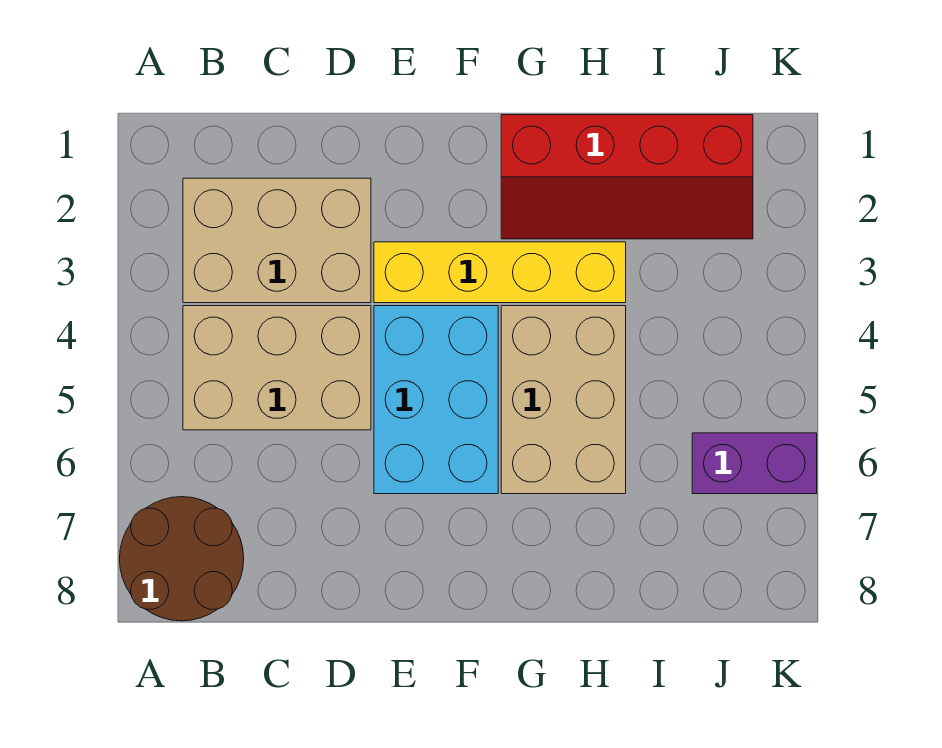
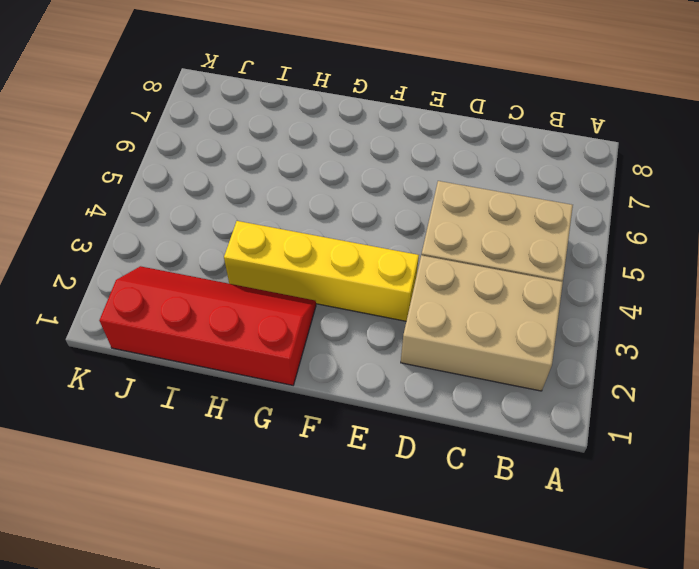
none -> brown 2x2 round brick [119,497,244,621]
none -> cyan 2x3 brick [374,306,498,494]

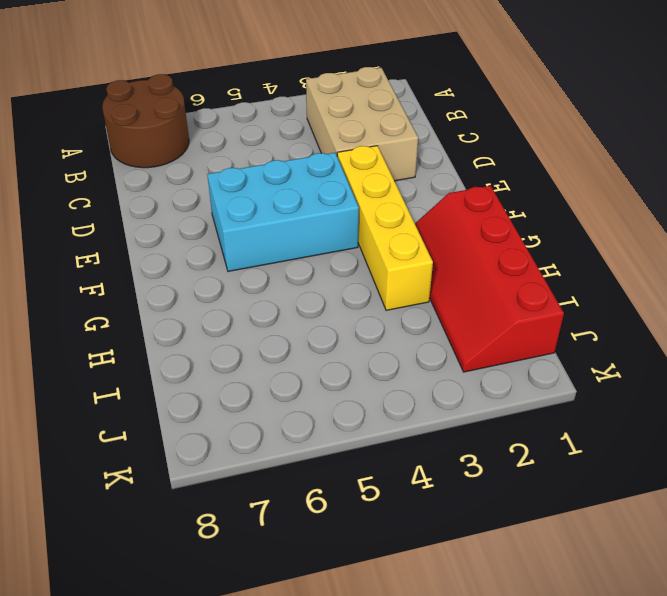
none -> tan 2x3 brick [183,306,371,430]
none -> tan 2x3 brick [501,306,626,494]

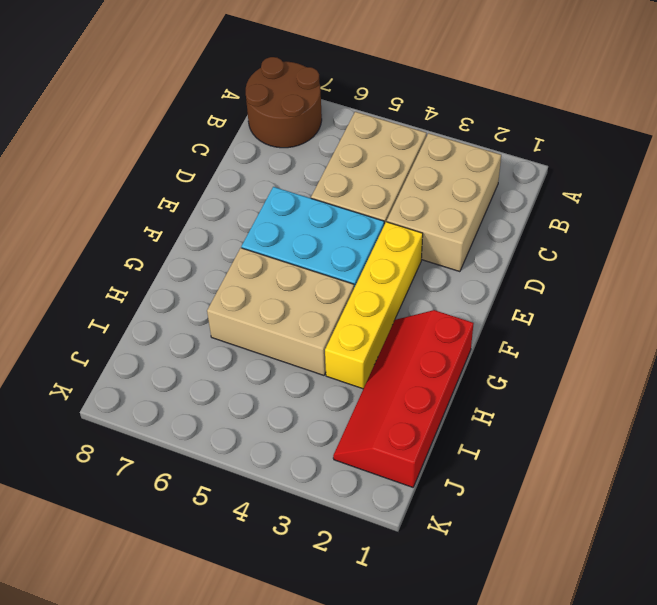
none -> purple 1x2 brick [692,433,817,494]

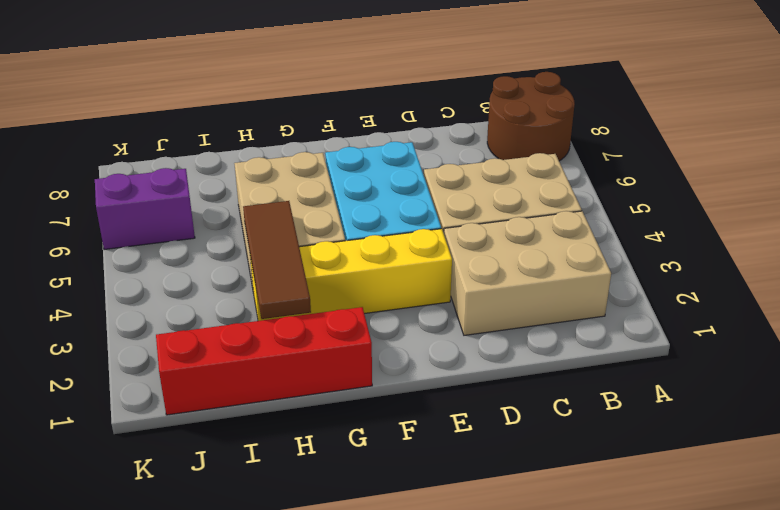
brown 1x3 tile [243,201,311,319] -> none

